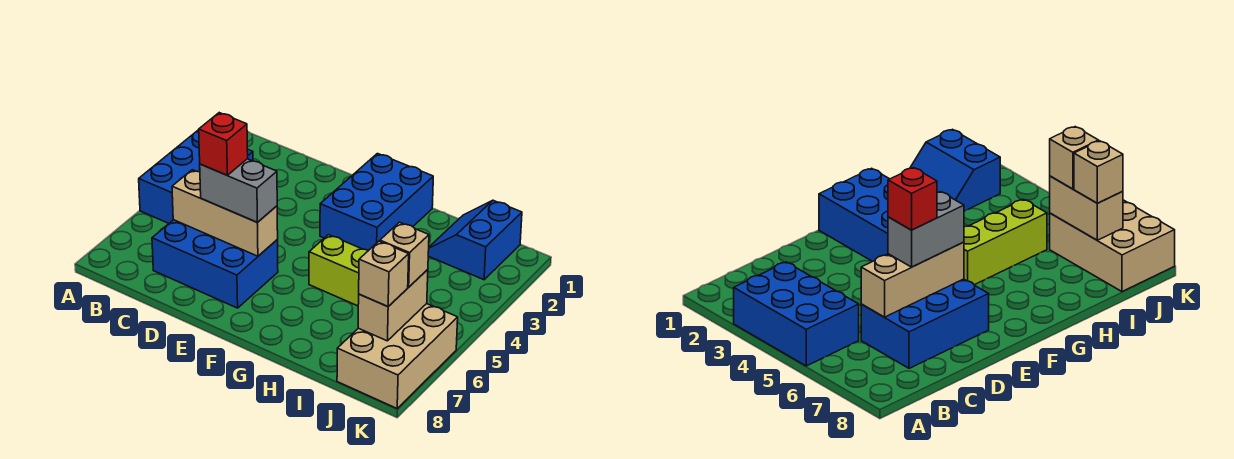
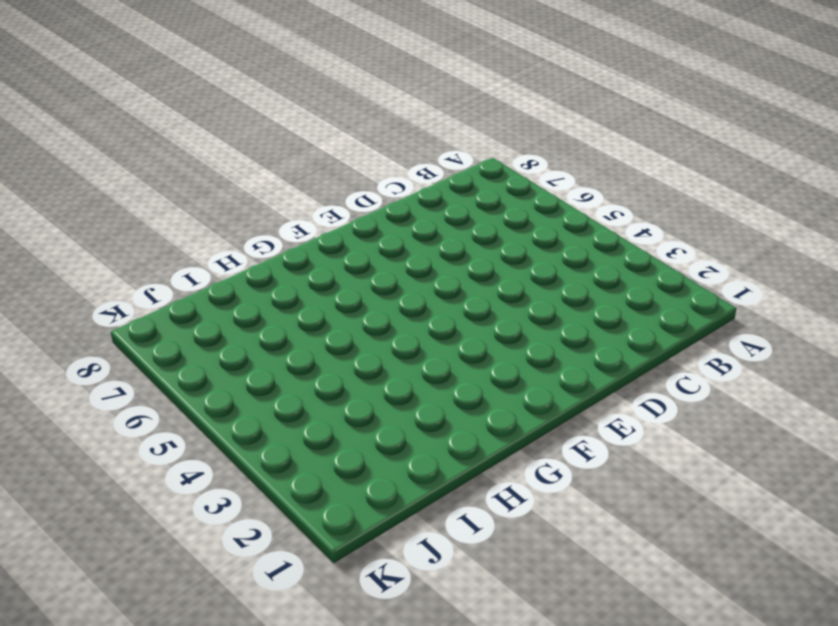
none -> blue 2x3 brick [139,130,253,223]
none -> blue 2x3 brick [152,220,278,308]
none -> blue 2x3 brick [320,154,433,250]

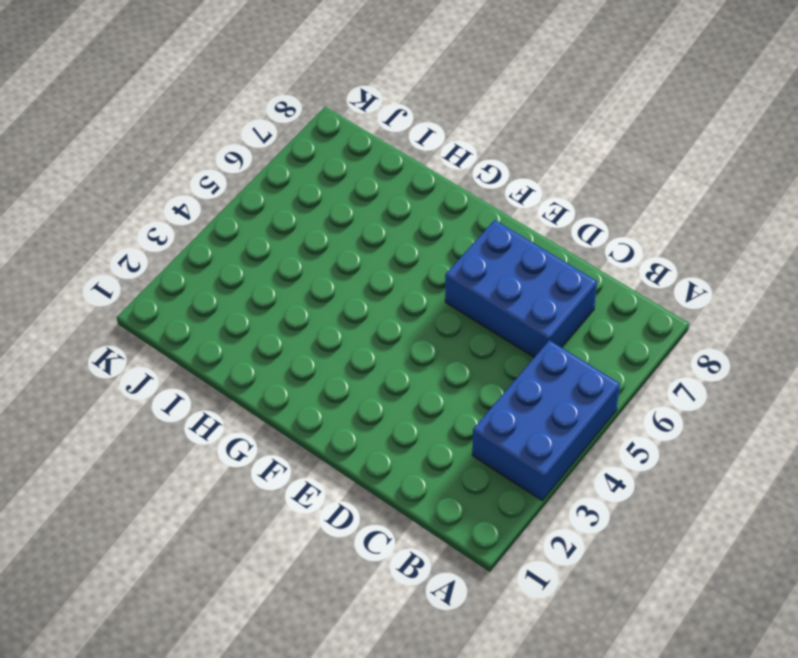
none -> blue 2x3 brick [320,154,433,250]
none -> lime 1x3 brick [309,235,369,306]
none -> blue 2x2 slope [428,200,522,280]

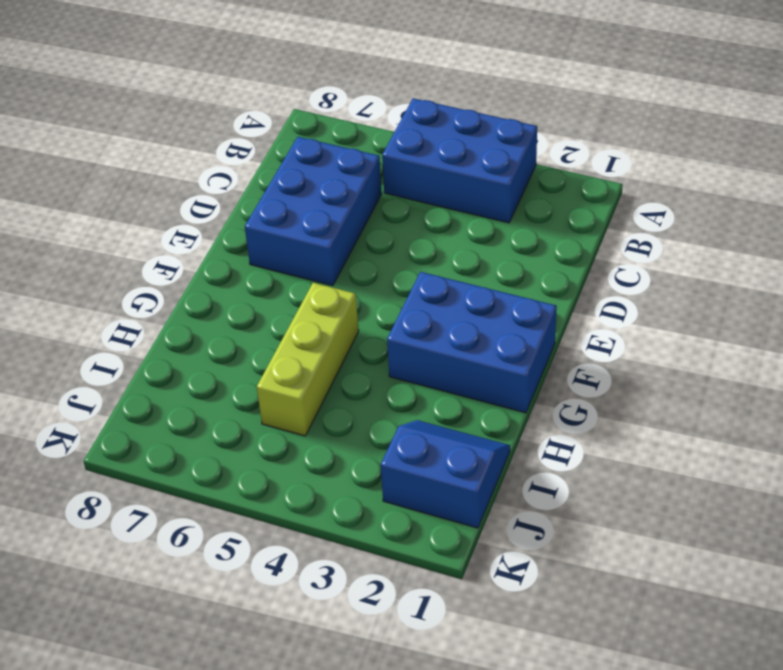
none -> tan 2x3 brick [337,304,458,408]
none -> tan 1x3 brick [172,170,278,256]
none -> tan 1x2 brick [358,270,428,341]

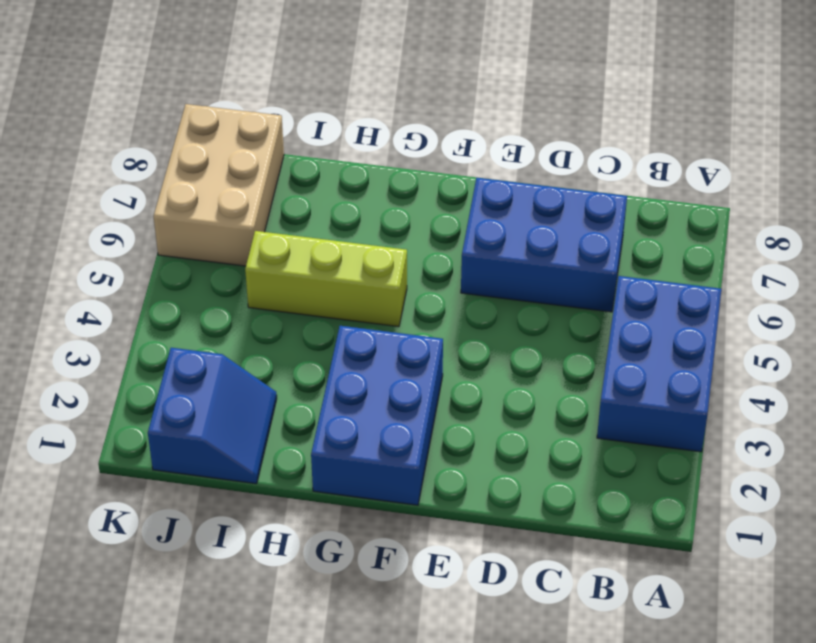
none -> tan 1x3 brick [172,170,278,256]
none -> tan 1x2 brick [358,270,428,341]
none -> grey 1x2 brick [200,159,277,222]

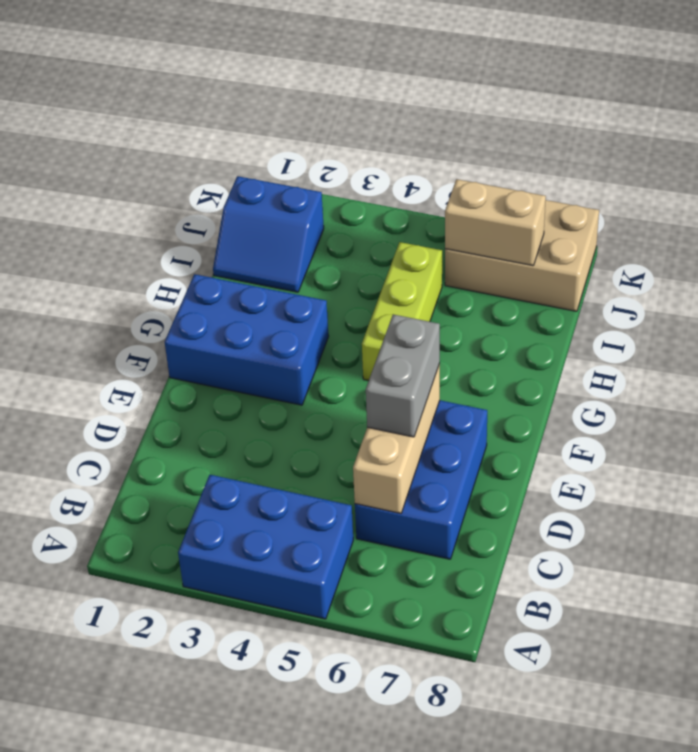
none -> tan 1x1 brick [380,222,429,287]
none -> tan 1x1 brick [359,241,409,307]
none -> red 1x1 brick [199,113,248,175]

